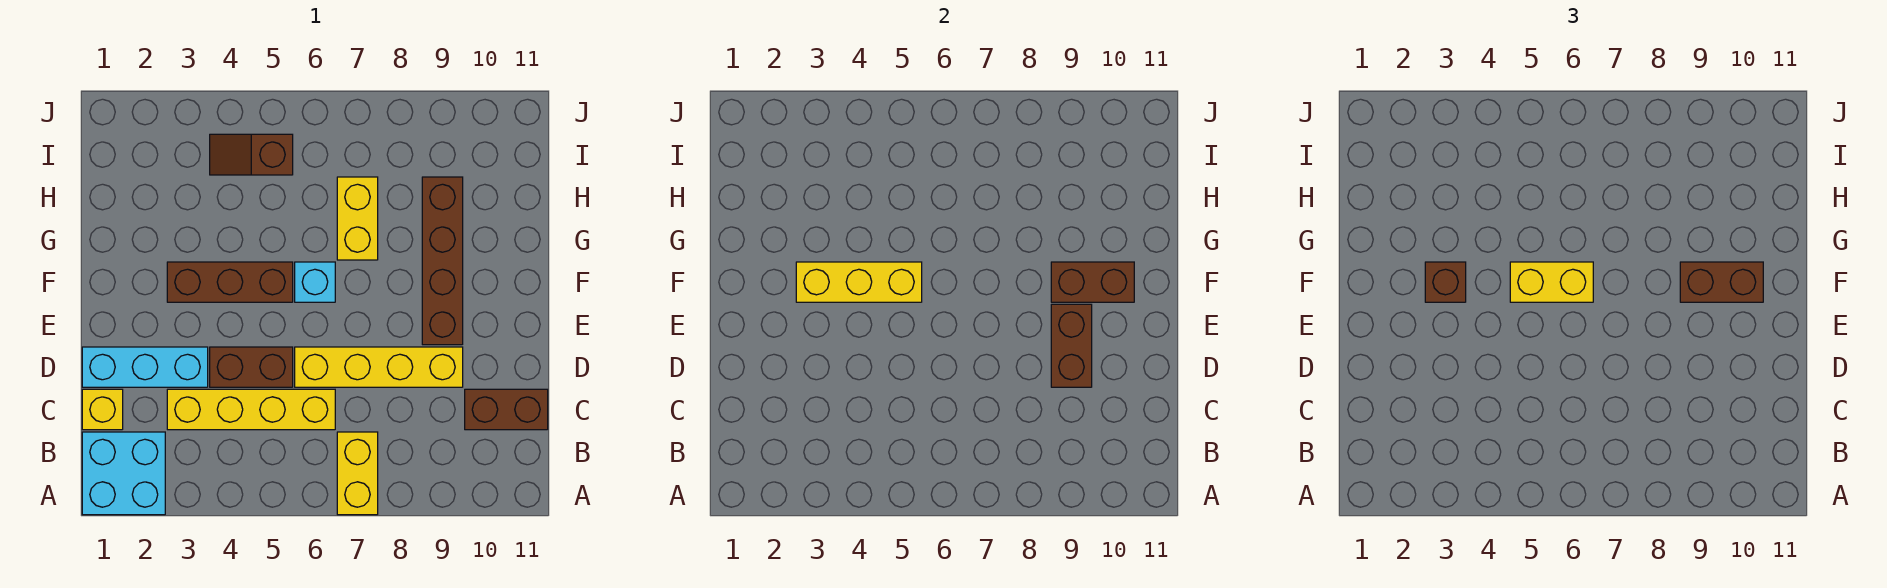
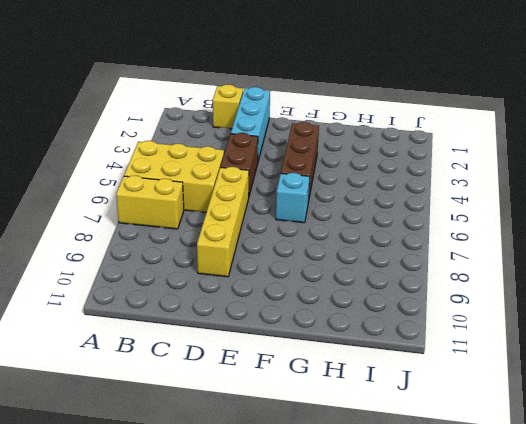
yellow 2x3 brick [124,141,224,212] -> yellow 1x4 brick [167,389,335,430]
none -> cyan 2x2 brick [82,432,165,515]
none -> brown 1x2 brick [465,389,548,430]
none -> brown 1x4 brick [422,177,463,345]

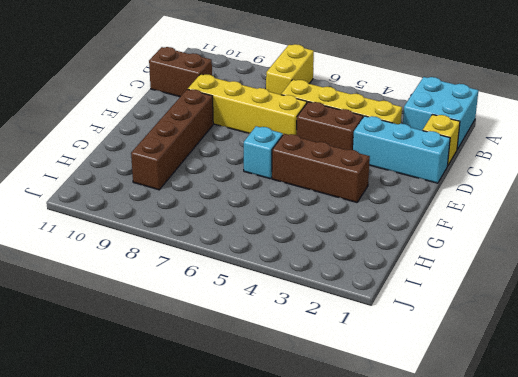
none -> yellow 1x2 brick [337,177,378,260]
none -> brown 1x2 slope [210,134,293,175]
none -> brown 1x2 brick [1051,304,1092,387]

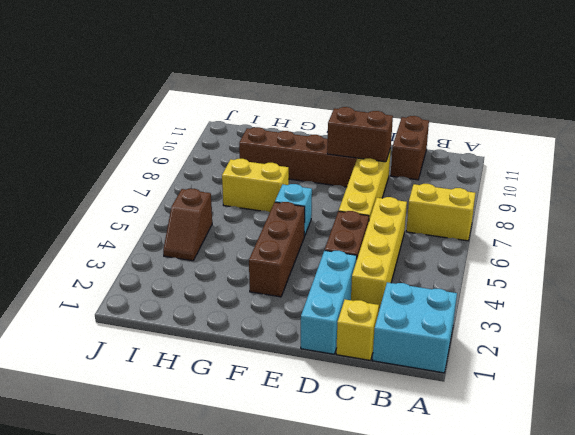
none -> yellow 1x3 brick [796,262,922,302]
none -> brown 1x2 brick [1051,262,1134,302]
none -> brown 1x1 brick [1425,262,1466,302]

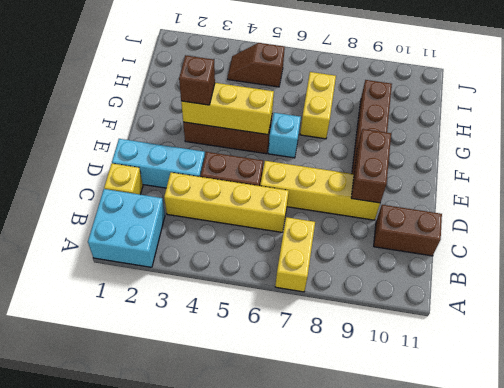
none -> brown 1x2 brick [1051,262,1134,302]
none -> yellow 1x2 brick [1510,262,1593,302]
none -> brown 1x2 brick [1680,262,1763,302]

